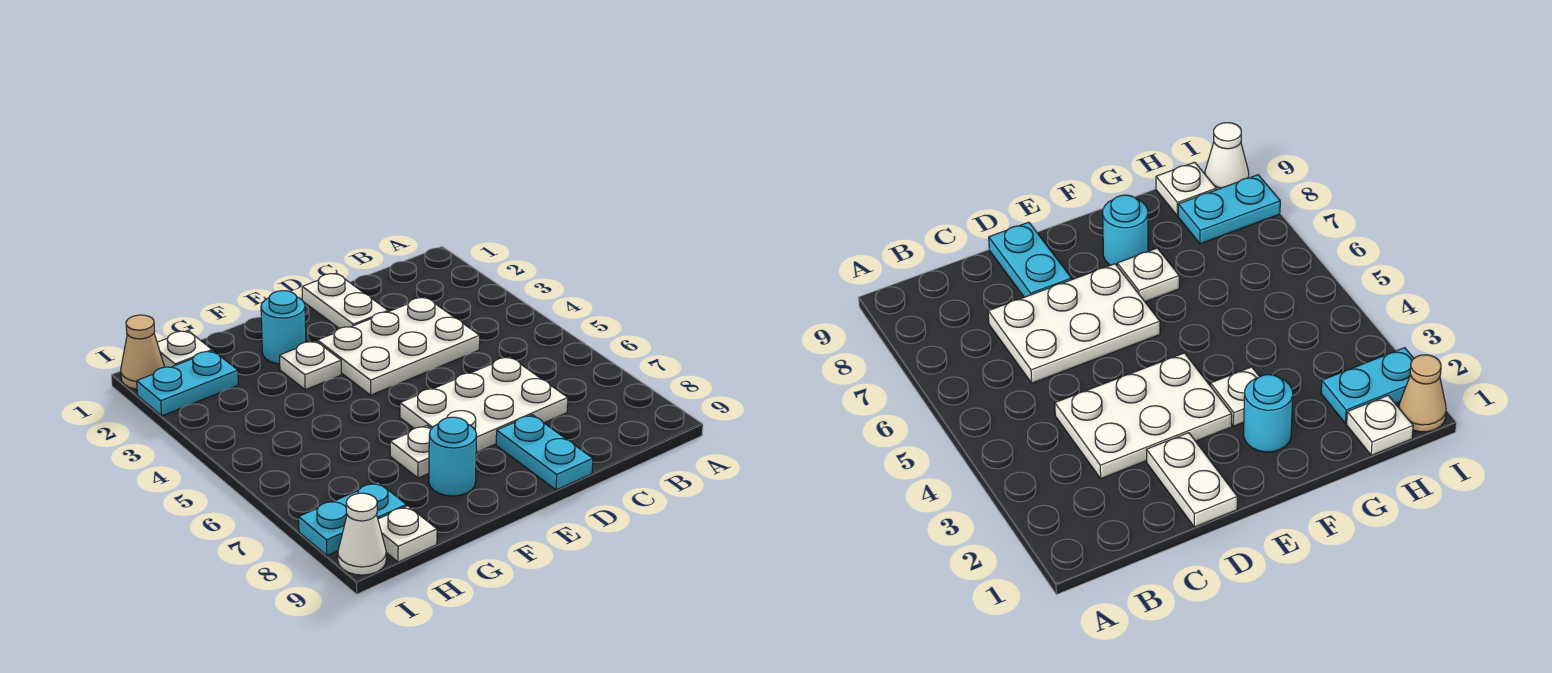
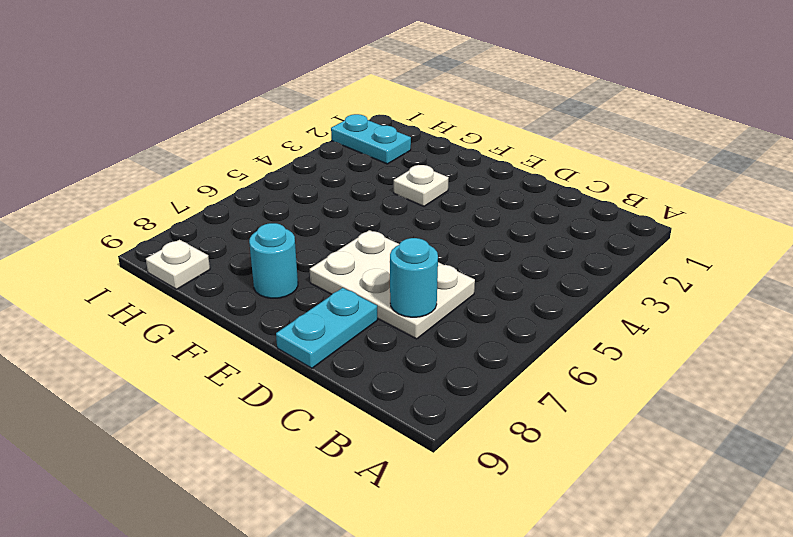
cyan 1x1 round brick [390,238,438,317] -> cyan 1x1 round brick moved to [261,291,306,364]
none -> white 2x3 plate [317,297,480,395]
none -> white 1x2 plate [302,273,388,329]
none -> white 1x1 plate [390,426,431,478]

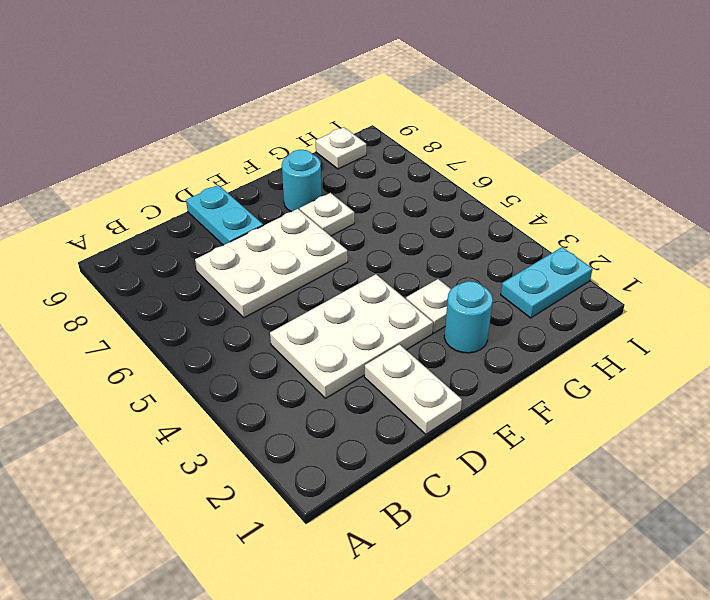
none -> white 1x1 plate [157,331,212,367]
none -> cyan 1x2 plate [299,482,406,556]
none -> tan 1x1 cone [121,315,164,389]

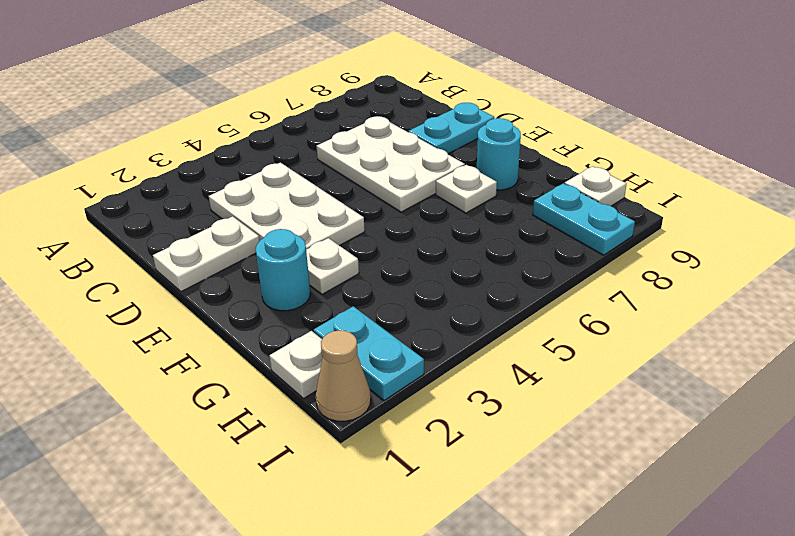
none -> white 1x1 cone [338,493,386,575]

